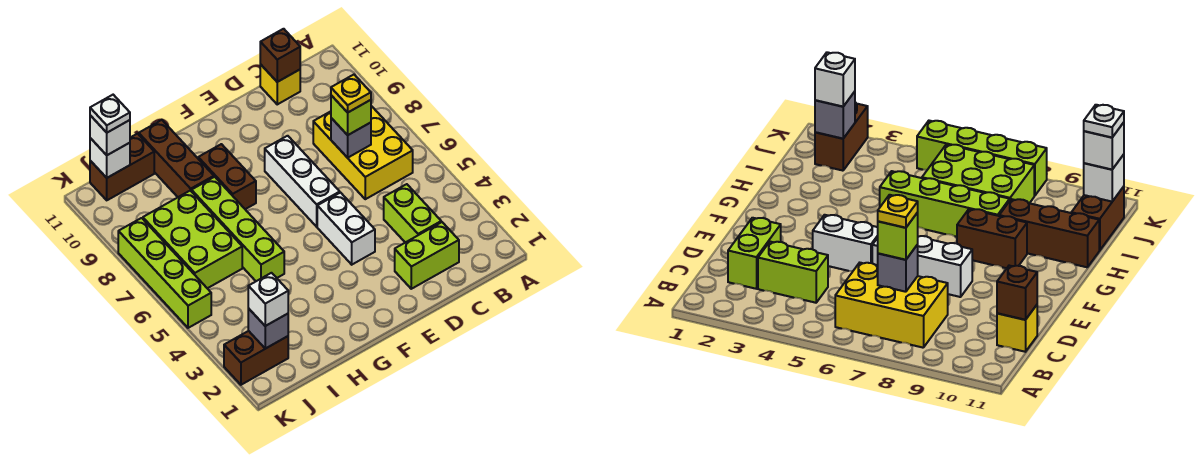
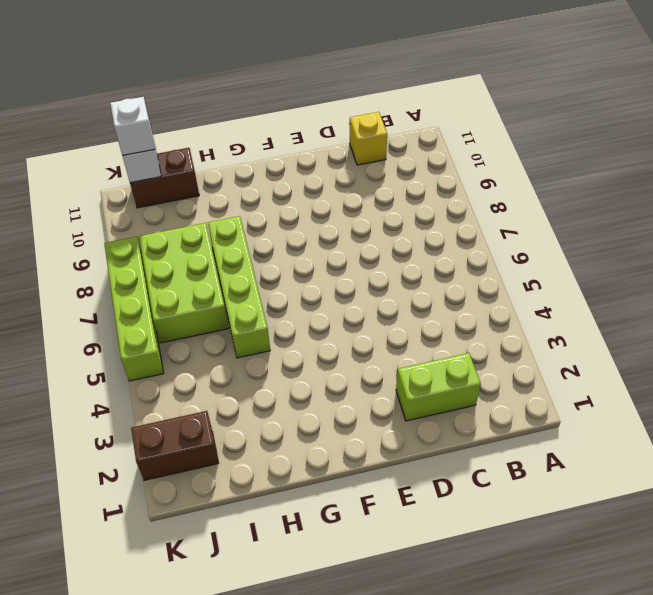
none -> yellow 2x3 brick [313,106,413,199]
none -> lime 1x2 brick [384,184,441,243]
none -> white 1x2 brick [317,193,375,265]

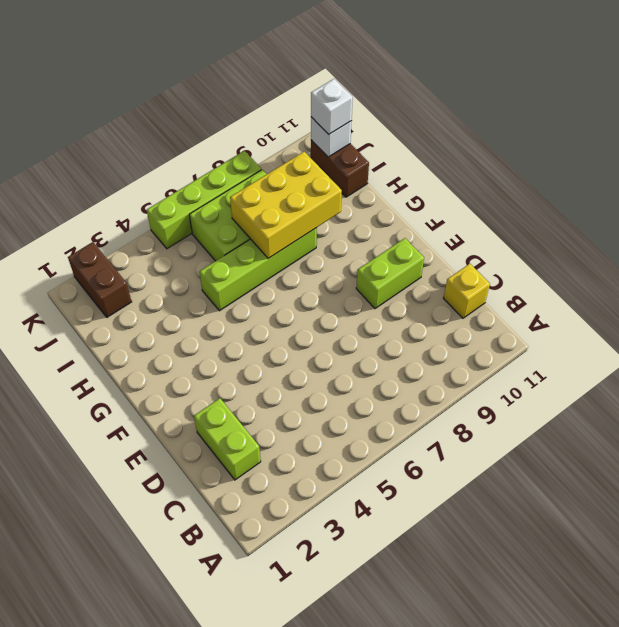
lime 1x2 brick [356,238,424,309] -> lime 1x2 brick moved to [384,184,441,243]
yellow 2x3 brick [230,152,342,259] -> yellow 2x3 brick moved to [313,106,413,199]
none -> white 1x2 brick [317,193,375,265]
none -> white 1x3 brick [265,136,340,227]
none -> brown 1x2 brick [198,144,256,209]

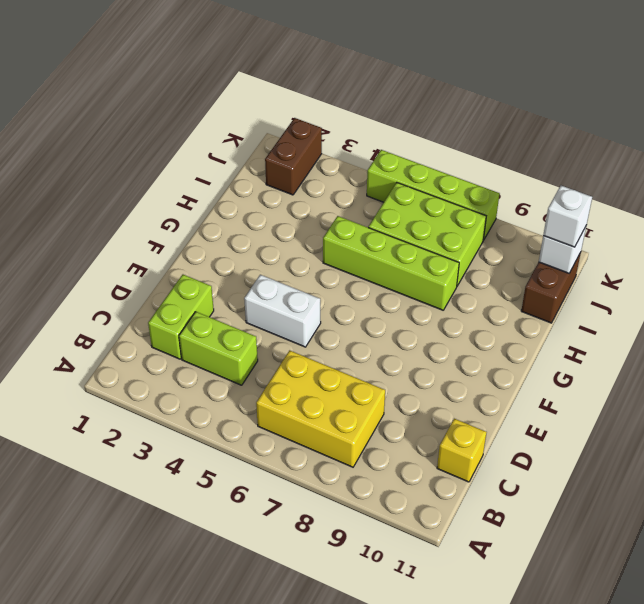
none -> white 1x3 brick [265,136,340,227]
none -> brown 1x2 brick [198,144,256,209]
none -> brown 1x3 brick [139,120,214,197]

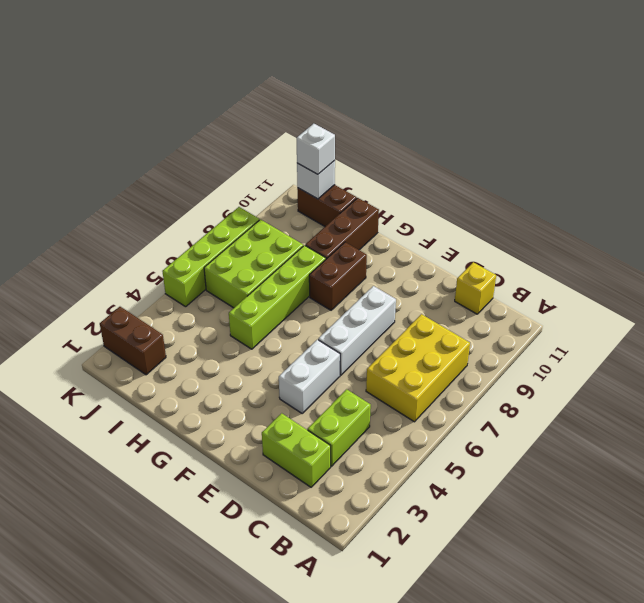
none -> grey 1x1 brick [331,118,371,158]
none -> brown 1x1 brick [260,29,300,82]
none -> grey 1x1 brick [248,309,288,349]

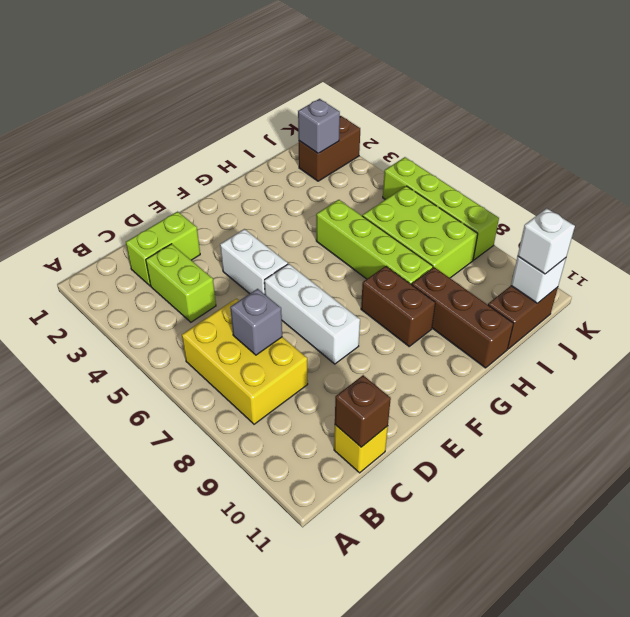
none -> lime 1x1 brick [331,95,371,135]
none -> white 1x1 brick [248,273,288,326]
none -> yellow 1x1 plate [331,75,371,113]

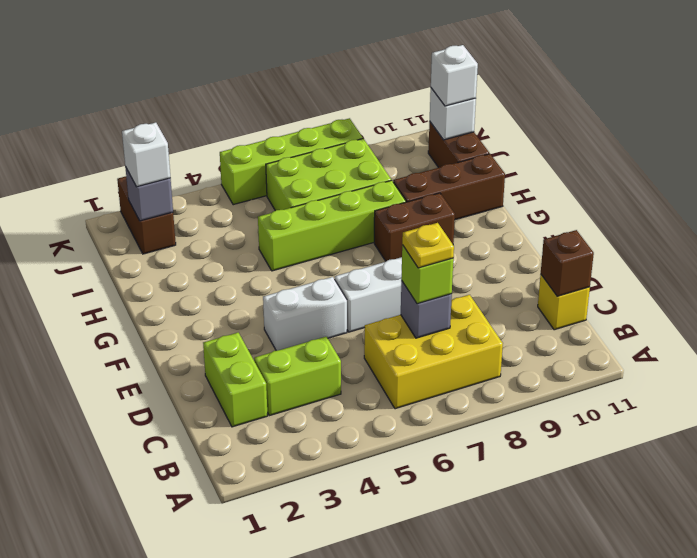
none -> white 1x1 plate [90,95,130,133]

